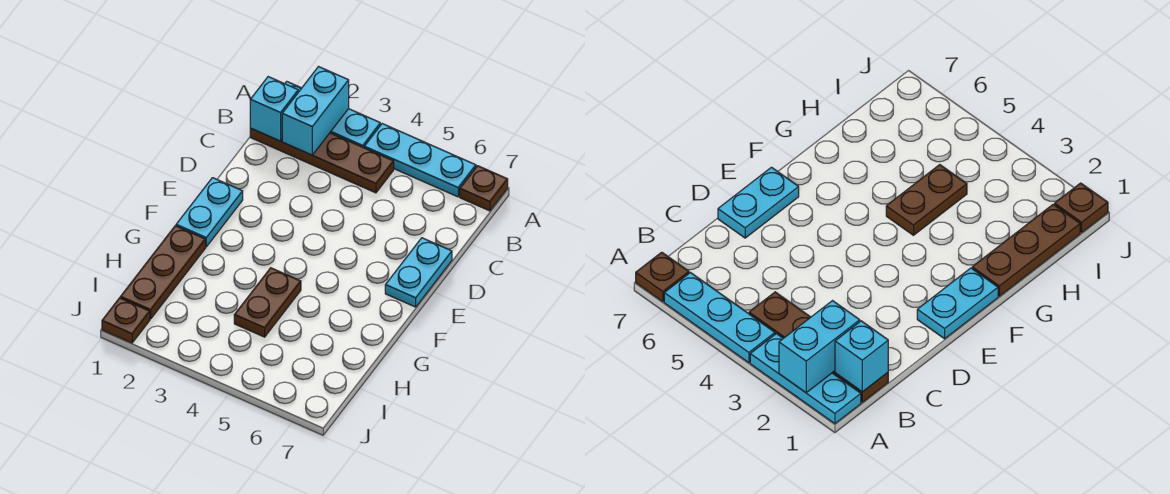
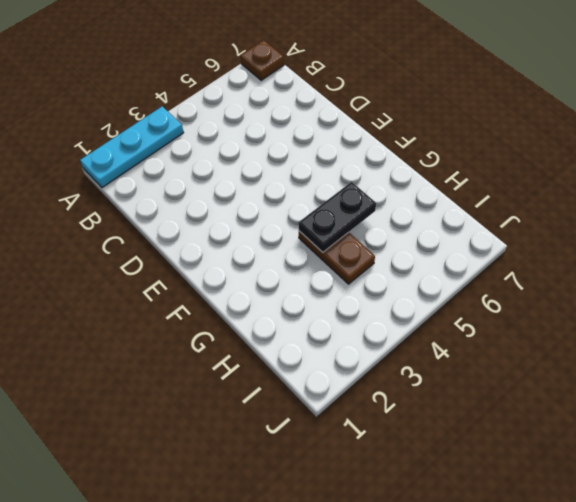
black 1x2 plate [298,182,376,252] -> none
none -> cyan 1x3 plate [364,124,476,197]
none -> brown 1x4 plate [250,128,394,193]

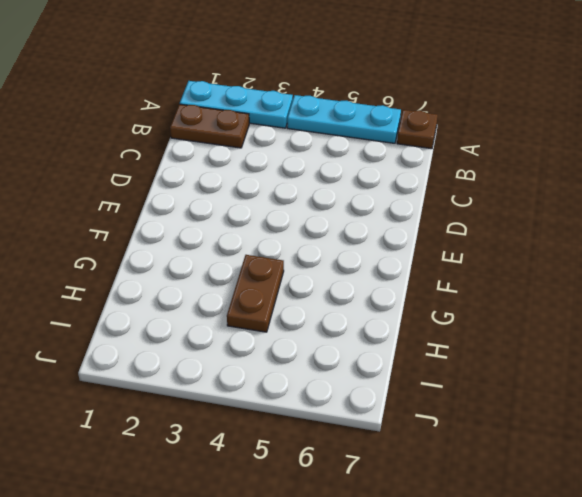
brown 1x2 plate [170,104,249,148] -> brown 1x4 plate [250,128,394,193]
none -> cyan 1x2 plate [385,238,452,307]
none -> cyan 1x2 plate [176,178,243,247]

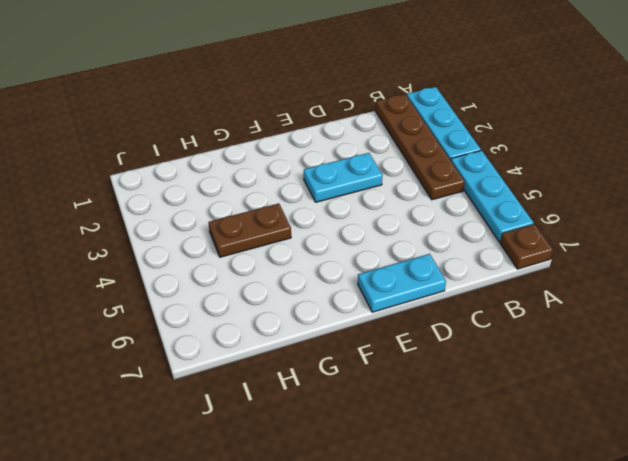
cyan 1x2 plate [304,153,383,202] -> cyan 1x2 plate moved to [176,178,243,247]
none -> brown 1x3 plate [120,226,206,319]
none -> brown 1x1 plate [102,298,150,343]

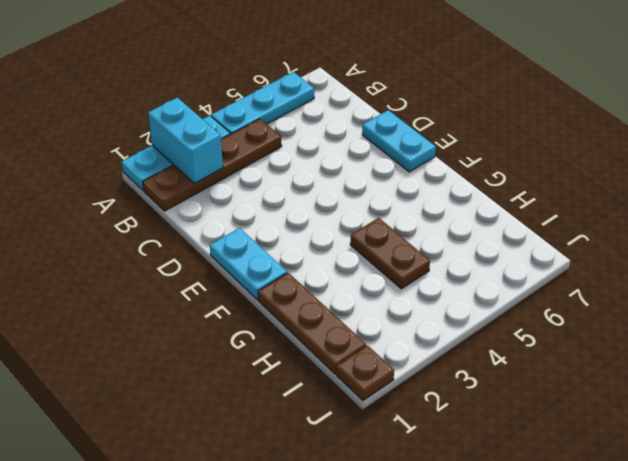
none -> brown 1x1 plate [460,166,508,211]
none -> cyan 1x1 brick [250,77,298,141]

